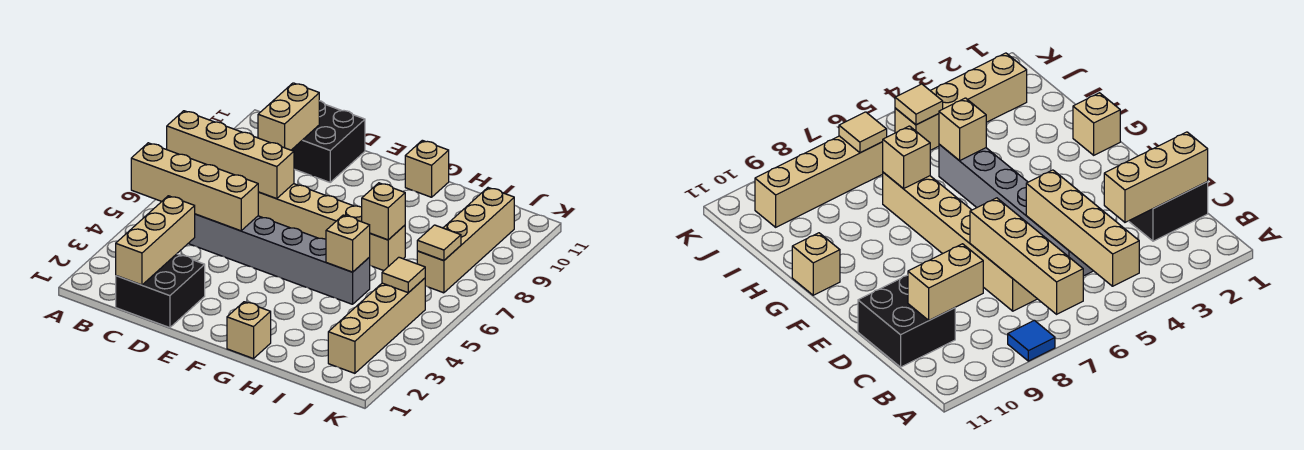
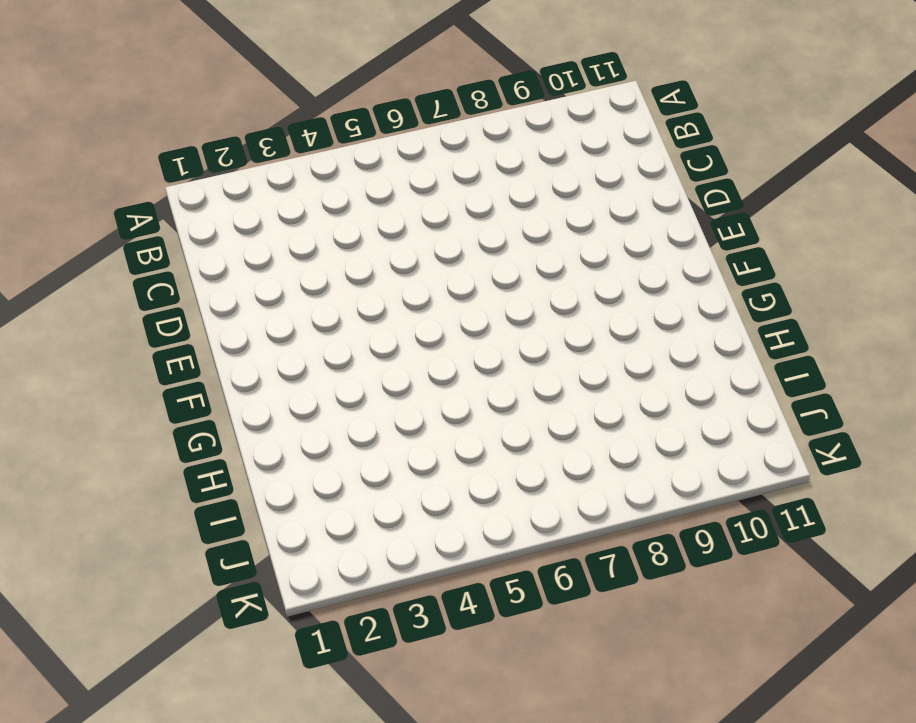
none -> blue 1x1 tile [1008,320,1055,361]
none -> black 2x2 brick [116,254,205,328]
none -> grey 1x6 brick [188,214,370,304]

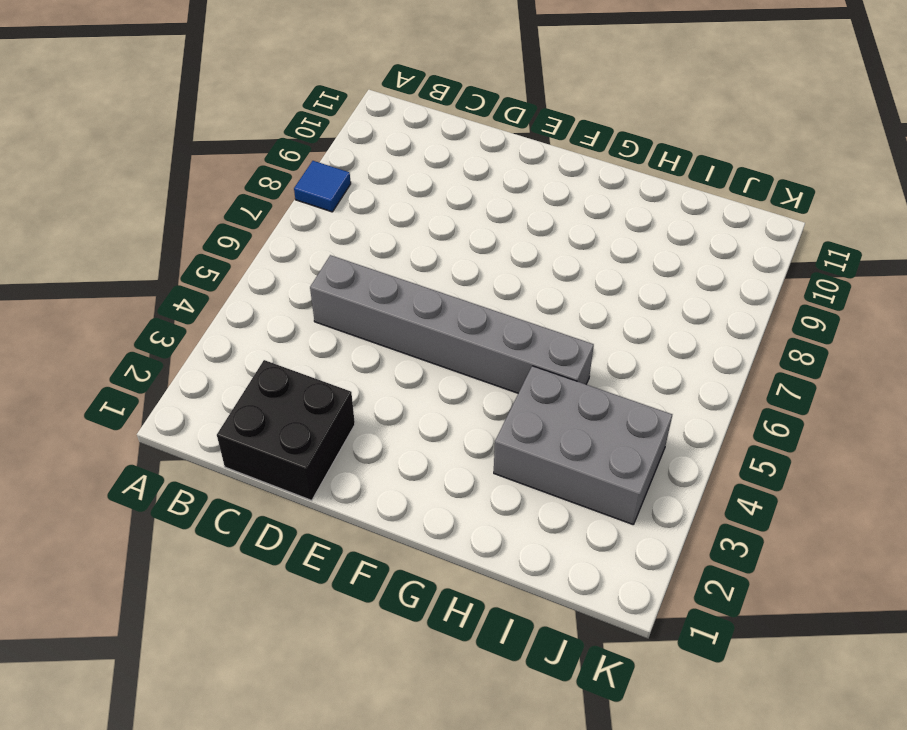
grey 2x3 brick [494,366,672,525] -> tan 1x4 brick [328,278,425,373]
none -> tan 1x6 brick [258,184,405,271]
none -> black 2x2 brick [292,101,365,182]
none -> tan 1x1 brick [227,302,271,359]

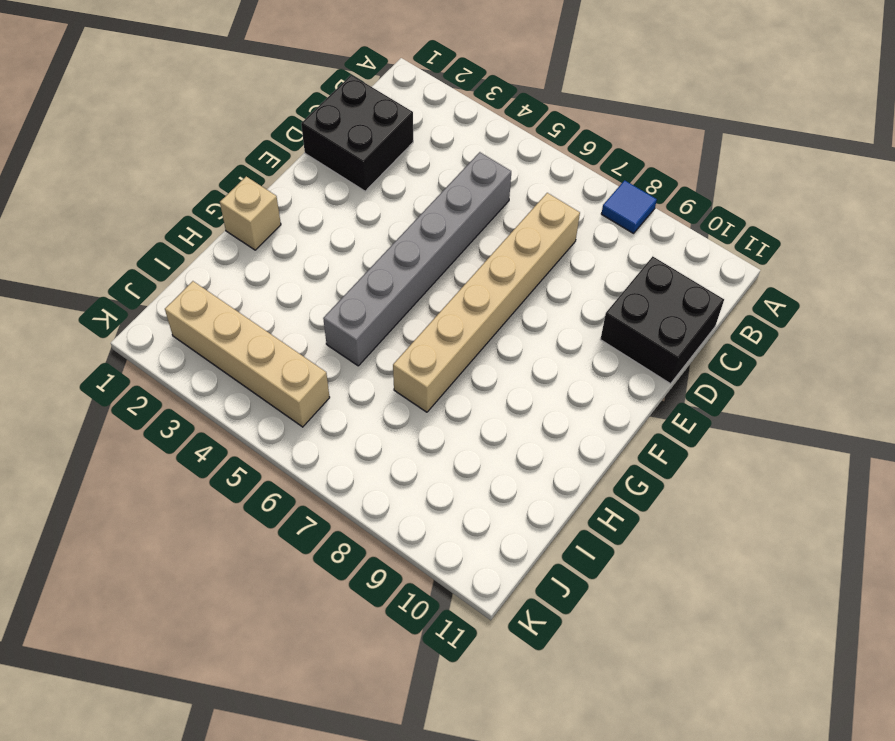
none -> tan 1x1 brick [405,140,449,197]
none -> tan 1x4 brick [417,188,514,293]
none -> tan 1x4 brick [131,143,258,231]

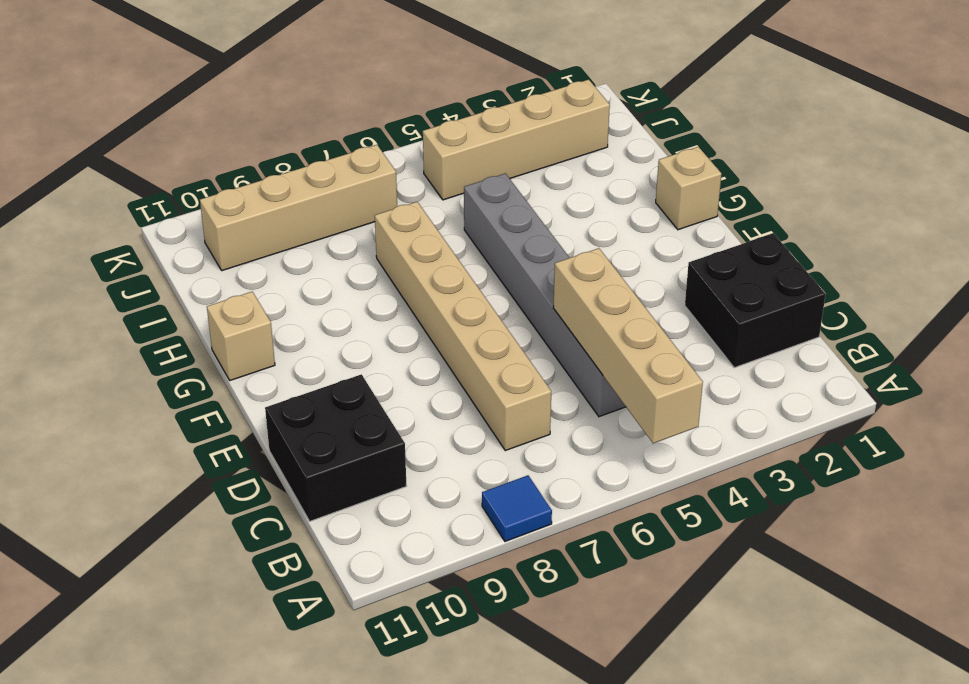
none -> tan 1x4 brick [167,111,294,199]
none -> tan 1x3 brick [116,196,195,285]
none -> tan 1x2 brick [258,83,319,150]

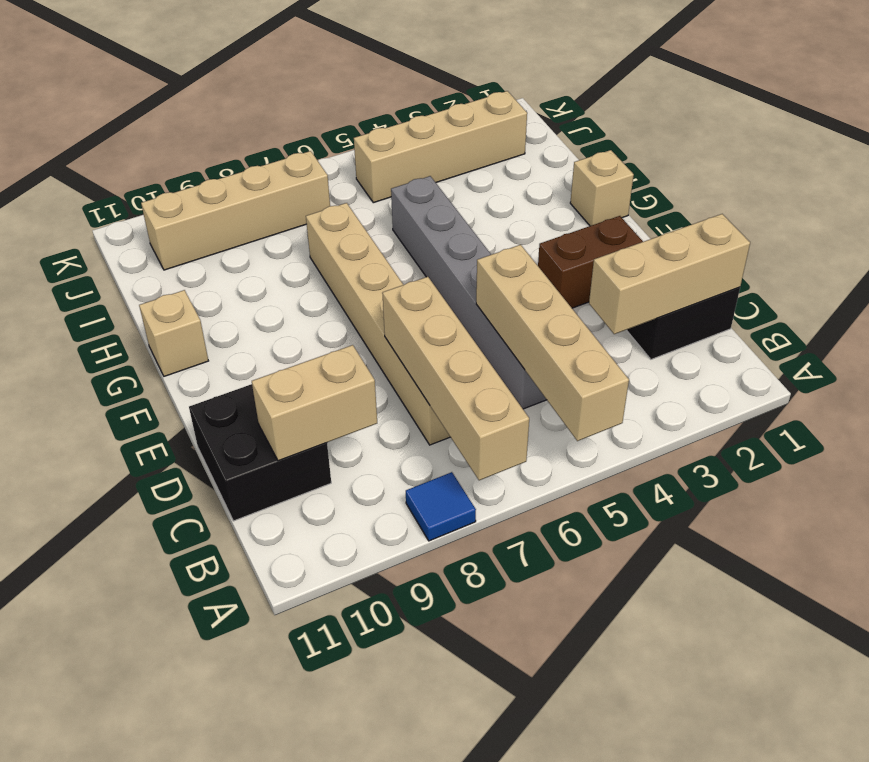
brown 1x2 brick [538,216,643,308] -> none
none -> tan 1x1 brick [326,215,370,272]
none -> tan 1x1 brick [362,183,405,240]
none -> tan 1x1 tile [382,257,425,293]

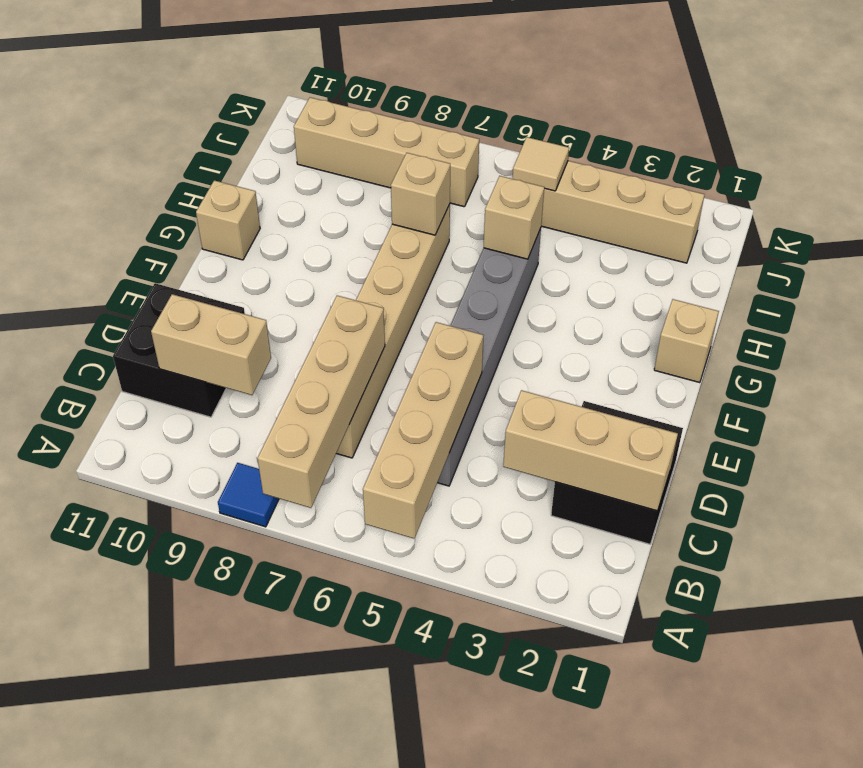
none -> tan 1x1 tile [417,225,461,261]

